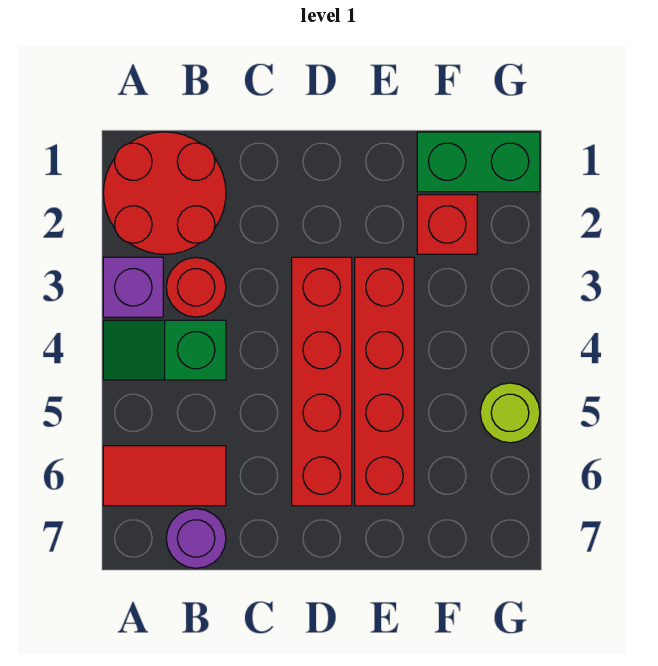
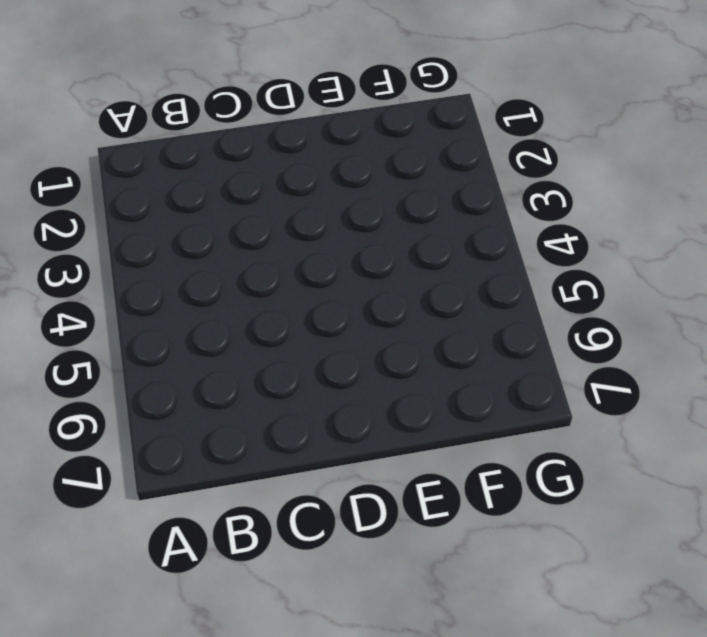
none -> red 2x2 round brick [103,132,226,254]
none -> purple 1x1 brick [103,257,163,317]

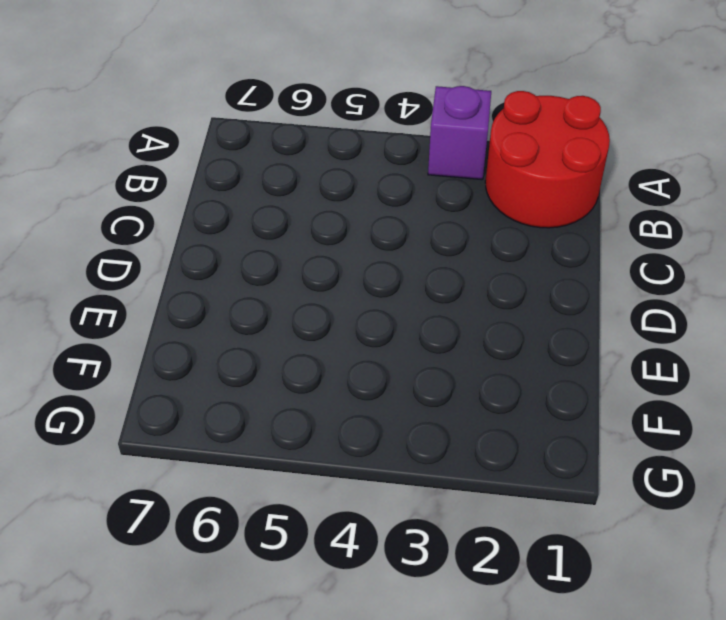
none -> green 1x2 slope [103,320,226,380]
none -> red 1x2 tile [103,446,226,506]

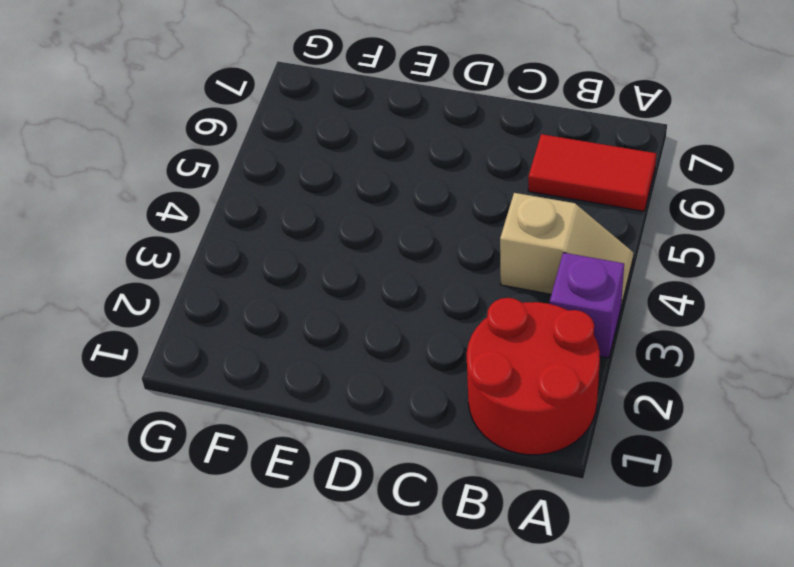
tan 1x2 slope [500,193,633,306] -> green 1x2 slope [103,320,226,380]
none -> red 1x1 round brick [166,257,226,317]
none -> purple 1x1 round brick [166,509,226,568]

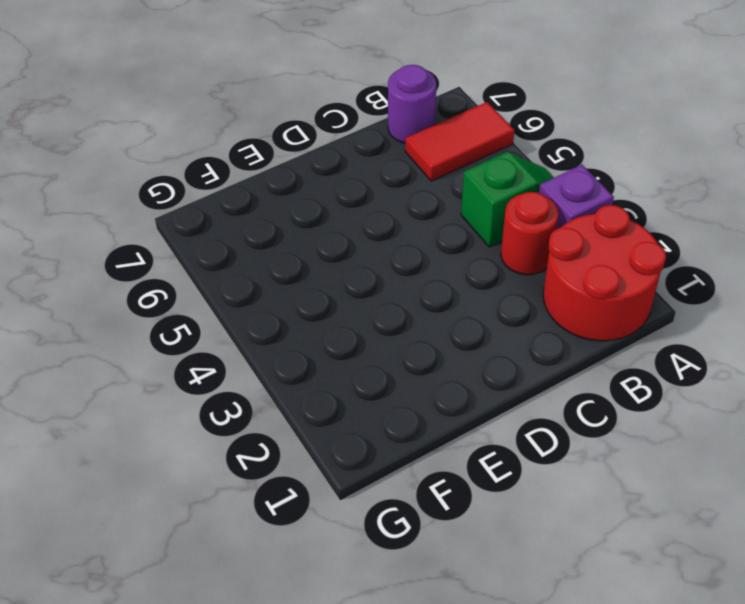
none -> red 1x4 brick [292,257,352,506]
none -> red 1x4 brick [355,257,414,506]

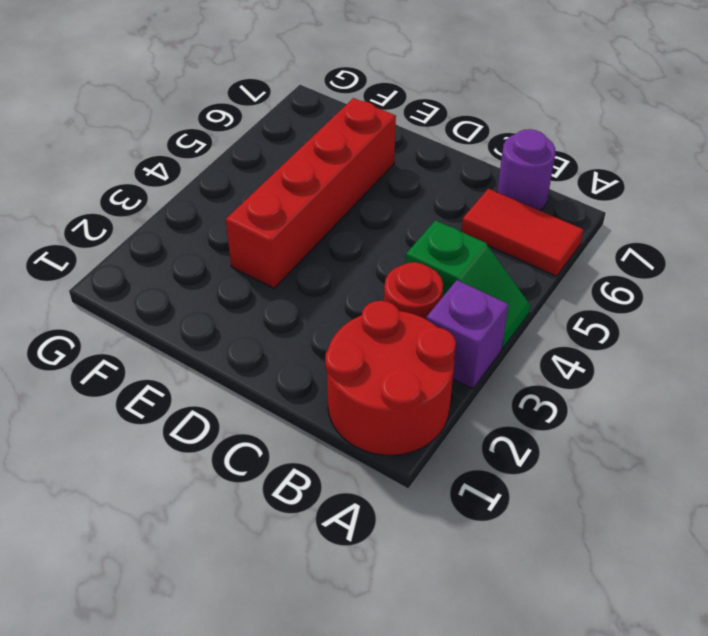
none -> red 1x4 brick [292,257,352,506]
none -> green 1x2 brick [417,132,540,192]

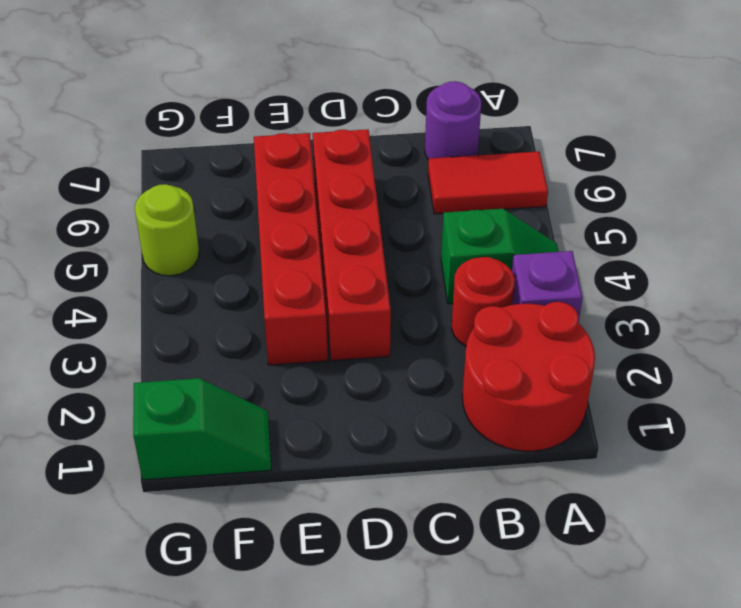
green 1x2 slope [133,378,271,480] -> green 1x2 brick [417,132,540,192]
none -> red 1x1 brick [417,195,477,254]

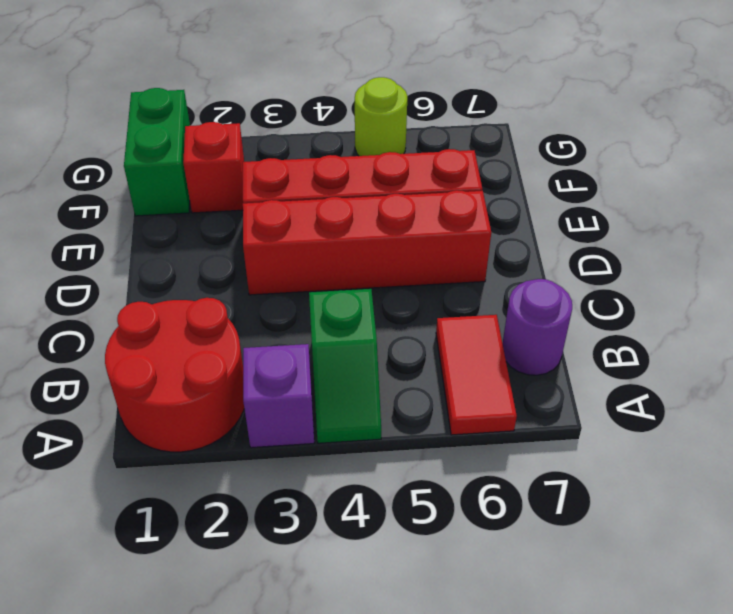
none -> red 1x1 round brick [166,257,226,317]

